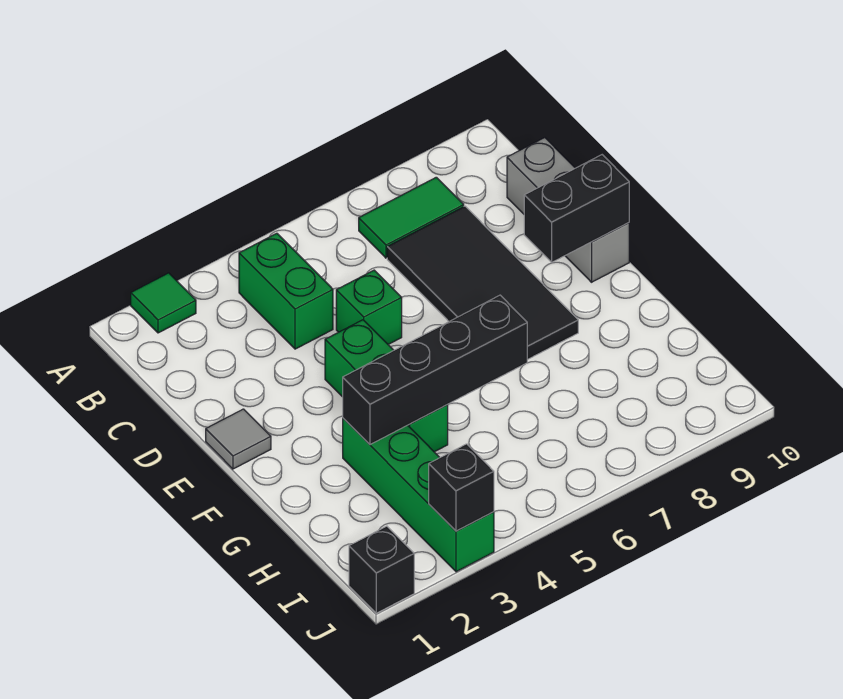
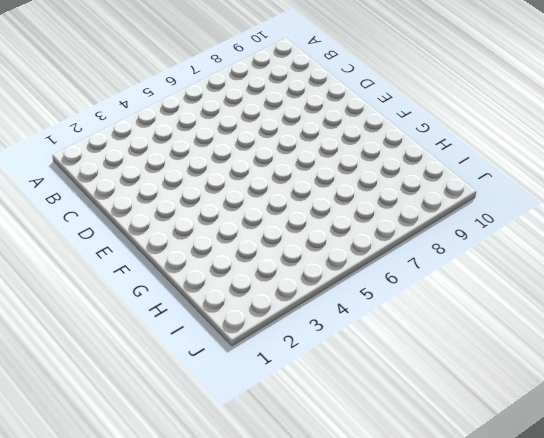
none -> green 1x1 tile [131,273,196,333]
none -> green 1x2 brick [239,233,333,349]
none -> green 1x2 tile [359,177,464,258]

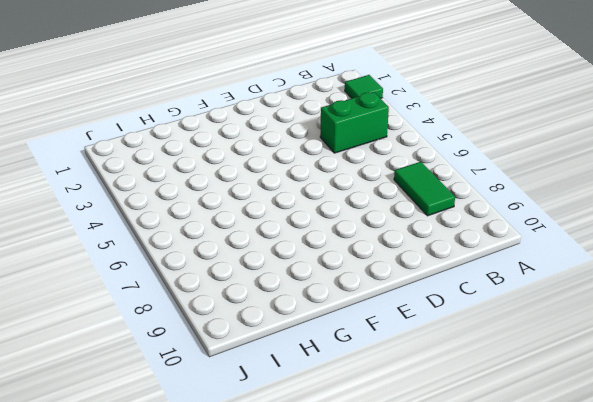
none -> black 2x4 tile [387,206,578,360]
none -> grey 1x3 brick [507,138,629,282]
none -> green 1x1 brick [336,270,402,344]

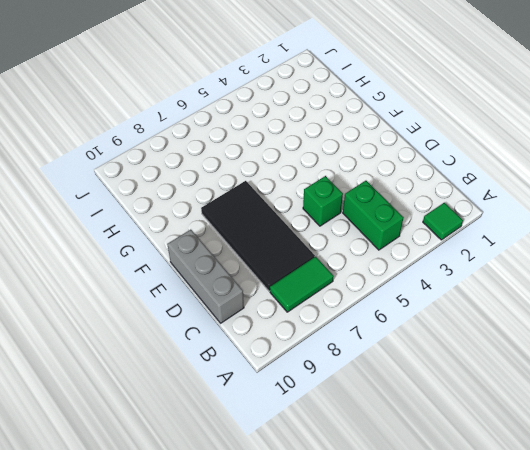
none -> grey 1x1 tile [206,409,271,469]
none -> green 1x3 brick [325,320,448,452]
none -> green 1x4 brick [343,418,494,572]

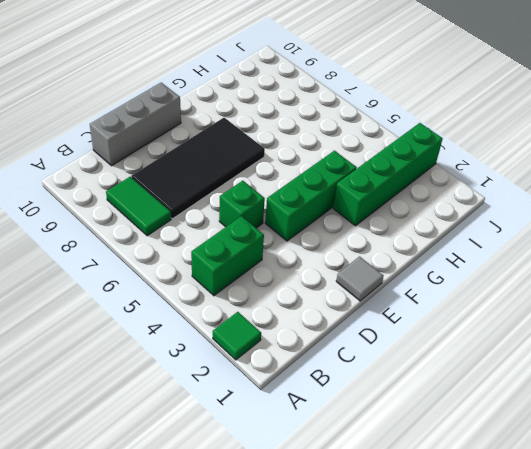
none -> black 1x1 brick [349,526,414,613]
none -> black 1x2 brick [524,155,629,262]
none -> black 1x4 brick [343,295,527,445]

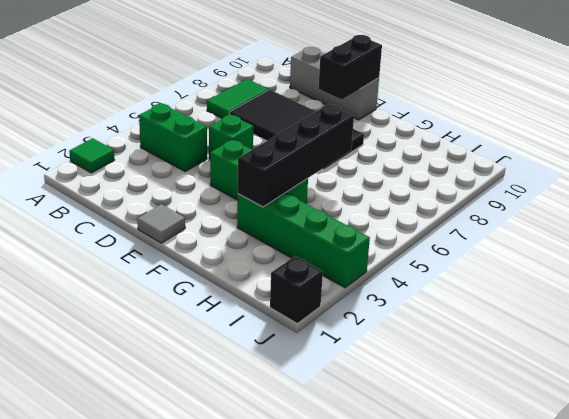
none -> black 1x1 brick [429,444,494,531]

